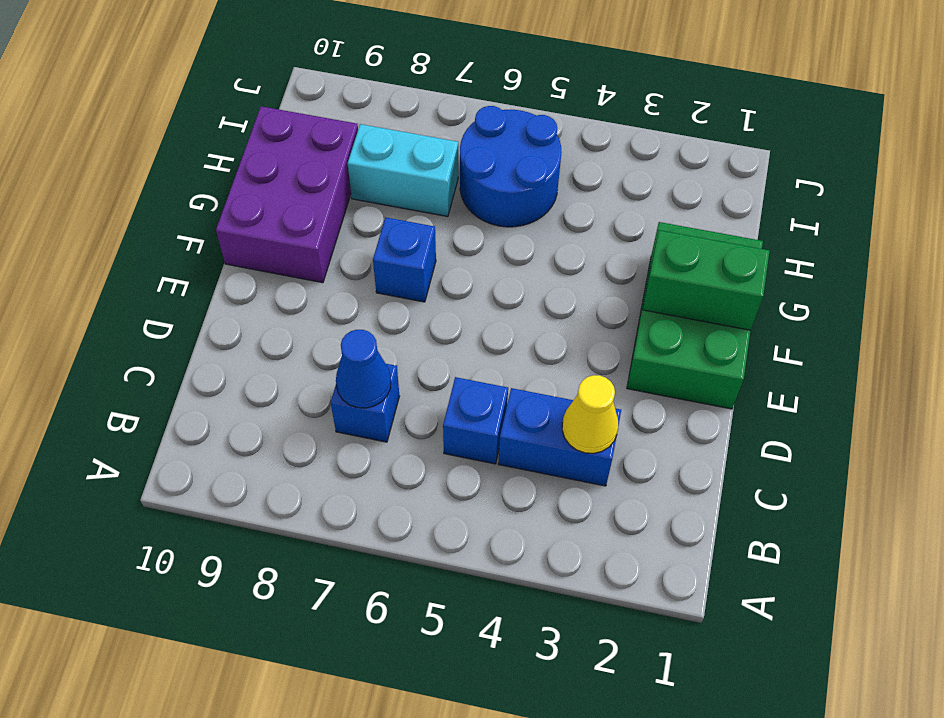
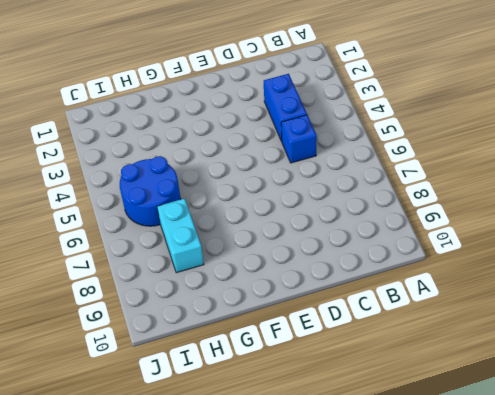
none -> blue 1x1 brick [331,364,399,442]
none -> green 2x3 brick [627,222,763,409]

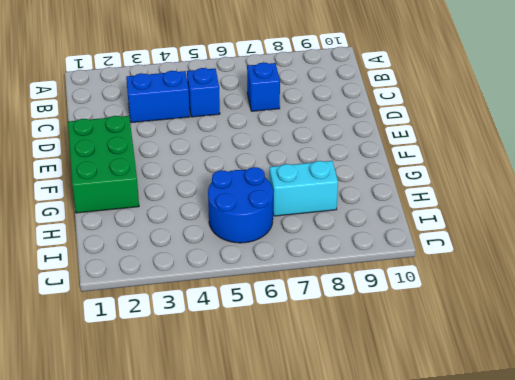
none -> blue 1x1 brick [373,217,436,302]
none -> purple 2x3 brick [216,106,358,283]

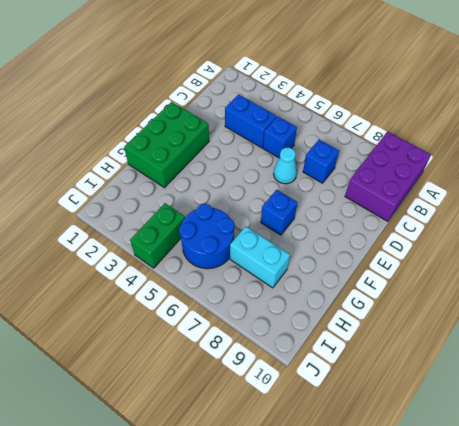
purple 2x3 brick [345,132,431,222] -> purple 2x3 brick moved to [216,106,358,283]
cyan 1x1 cone [274,147,297,184] -> none
green 1x2 brick [130,203,185,268] -> green 1x2 brick turned to [643,230,770,330]
none -> yellow 1x1 cone [562,375,618,453]
none -> blue 1x1 cone [336,330,391,408]

